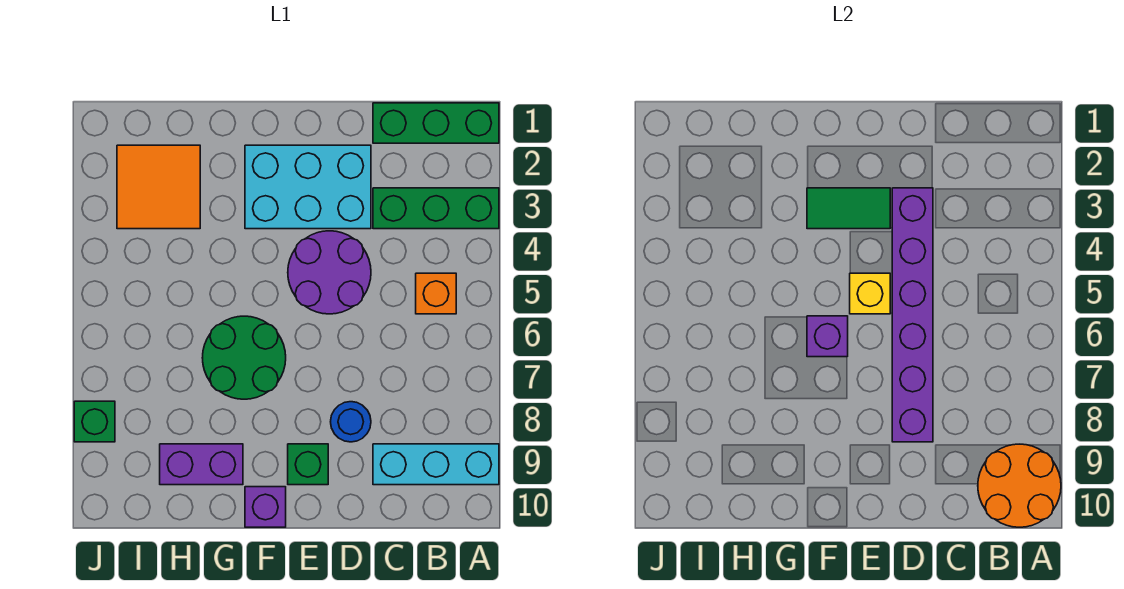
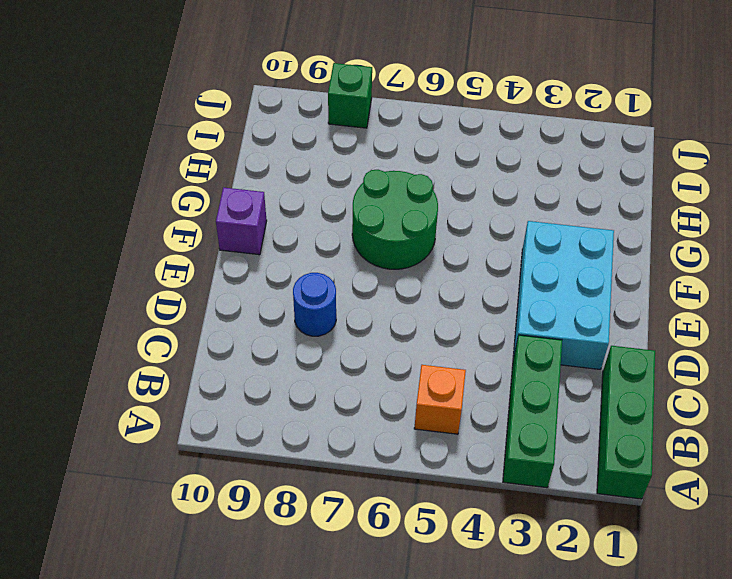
none -> cyan 1x3 brick [373,444,499,485]
none -> purple 2x2 round brick [288,231,371,314]
none -> green 1x1 brick [288,444,328,485]

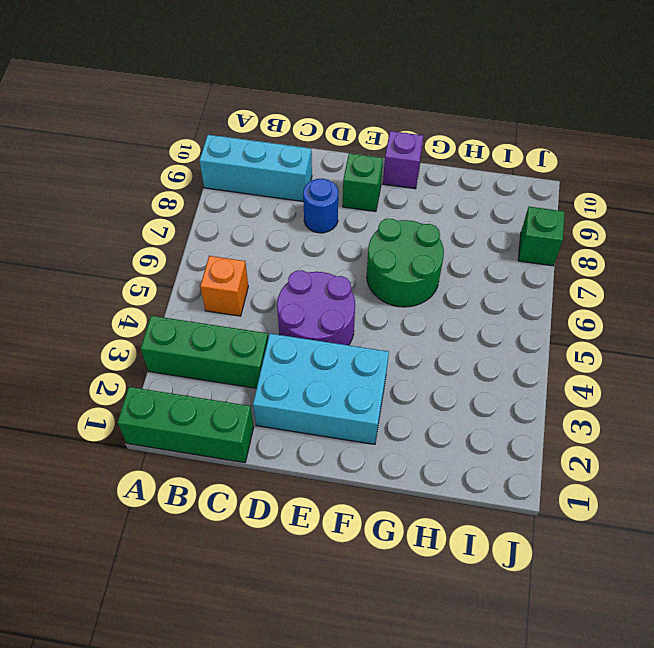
none -> purple 1x2 brick [160,444,243,485]
none -> orange 2x2 tile [117,145,200,229]
none -> orange 2x2 round brick [978,444,1061,527]

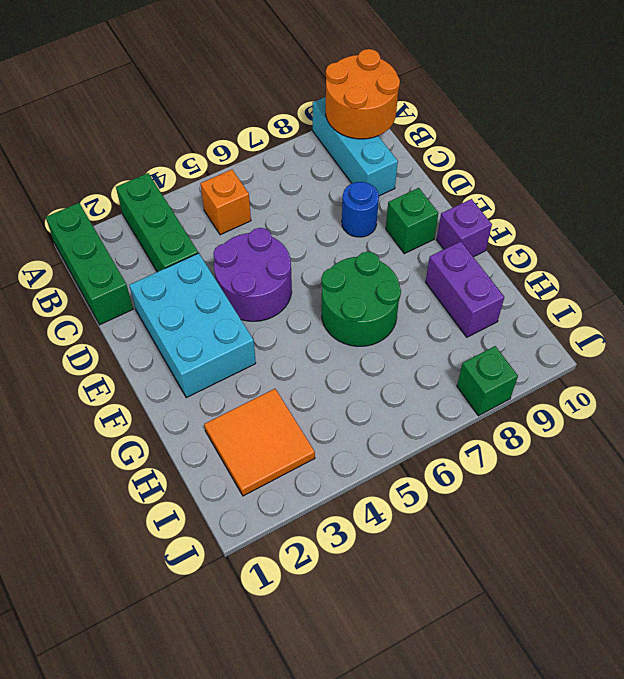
none -> purple 1x6 brick [892,188,933,442]
none -> green 1x2 tile [807,188,890,229]
none -> yellow 1x1 brick [850,273,890,314]

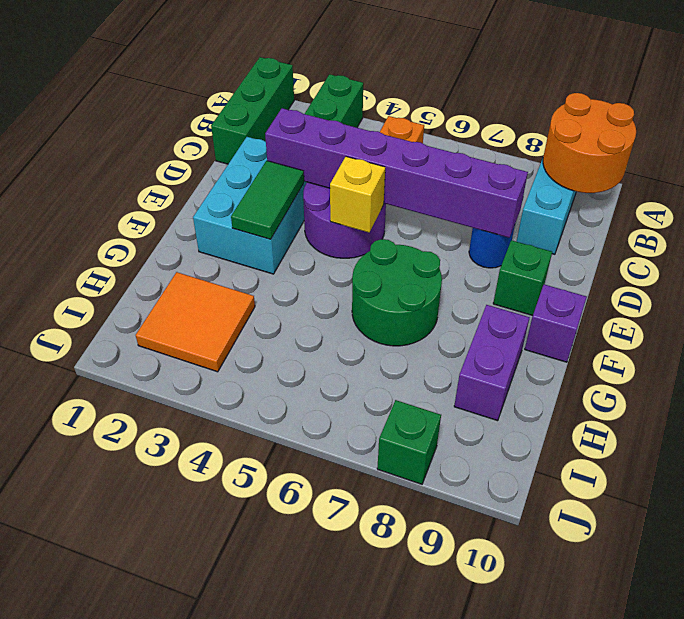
none -> purple 1x1 brick [807,316,848,357]

